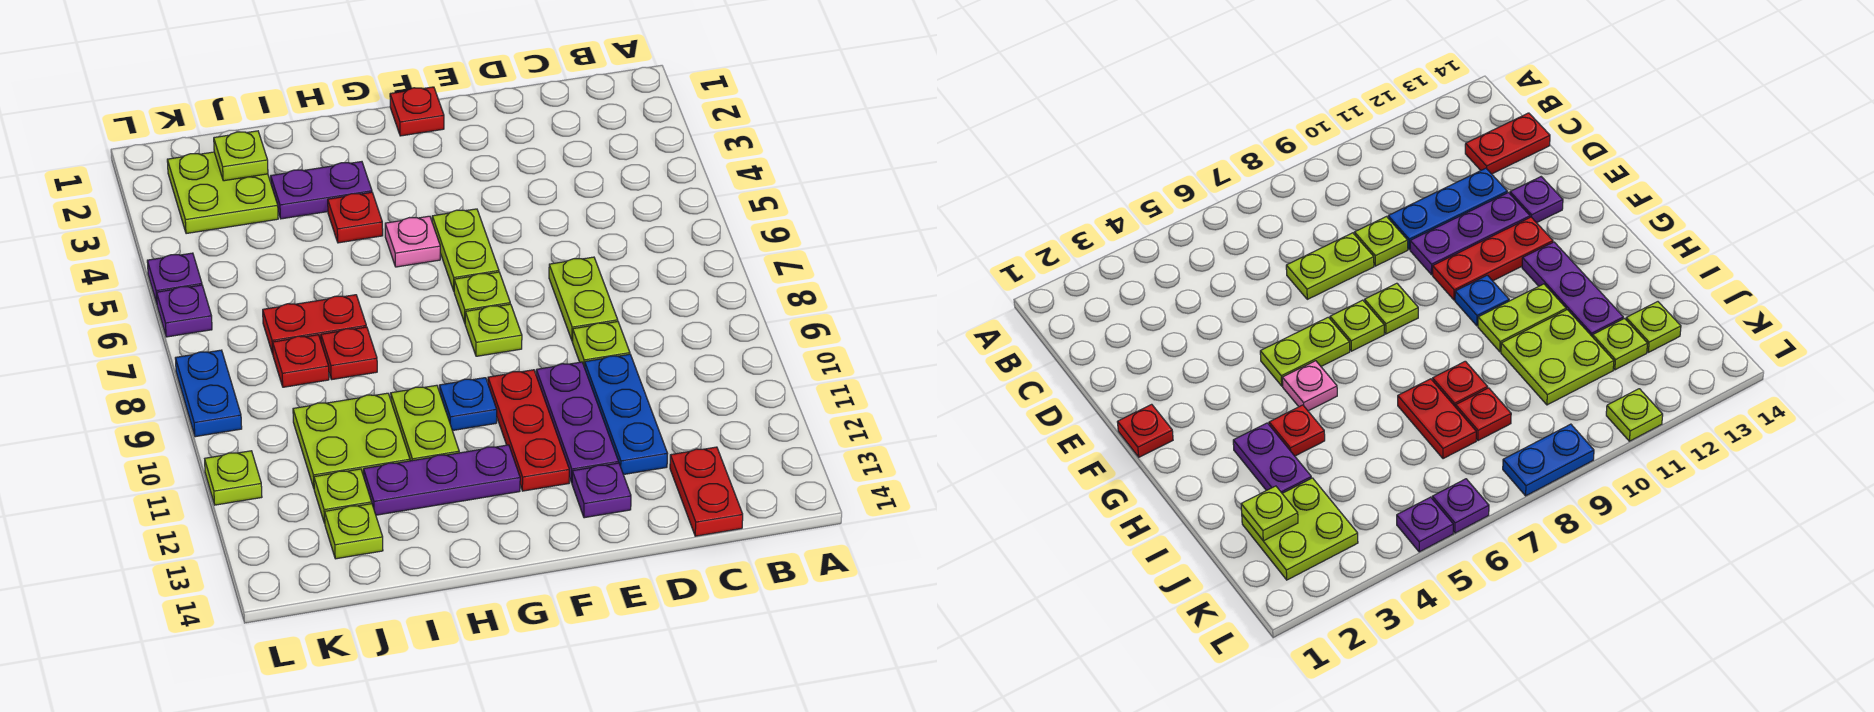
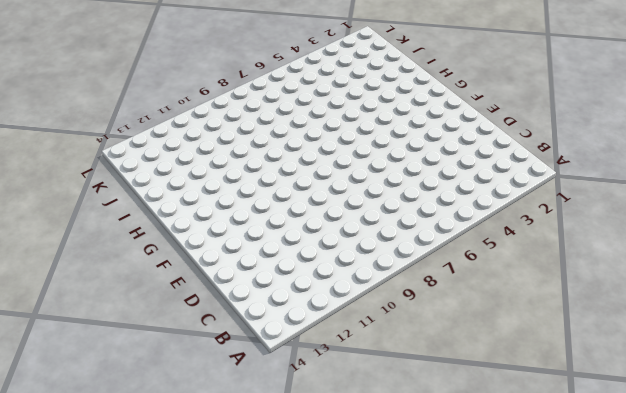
none -> red 1x2 plate [670,447,743,536]
none -> lime 1x2 plate [549,257,618,341]
none -> lime 1x1 plate [572,322,630,367]

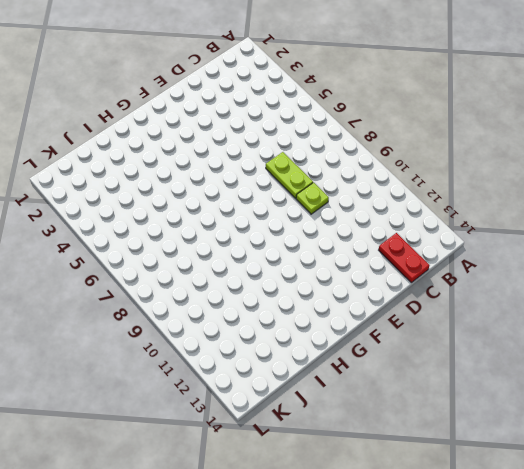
none -> blue 1x3 plate [585,354,668,475]
none -> purple 1x3 plate [536,362,619,483]
none -> purple 1x1 plate [572,463,631,518]

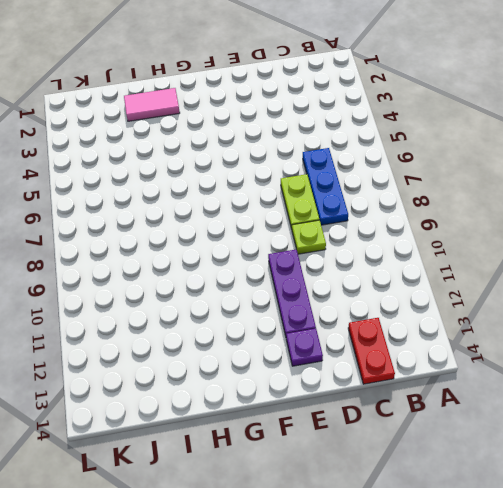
blue 1x3 plate [303,148,348,225] -> blue 1x3 plate moved to [585,354,668,475]
pink 1x2 tile [124,88,180,121] -> none
none -> red 1x1 plate [390,87,444,136]
none -> lime 1x2 plate [432,209,499,291]
none -> lime 1x1 plate [454,272,510,323]

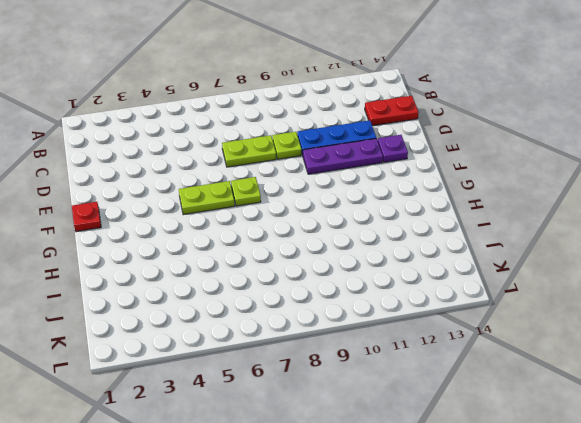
none -> lime 1x1 plate [465,304,522,356]
none -> red 1x3 plate [488,370,569,491]
none -> pink 1x1 plate [385,216,440,267]

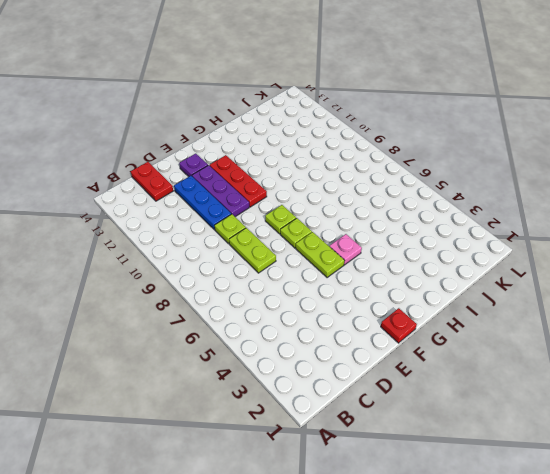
none -> blue 1x1 plate [439,378,497,431]
none -> purple 1x3 plate [364,445,520,515]
none -> purple 1x2 plate [271,162,372,219]

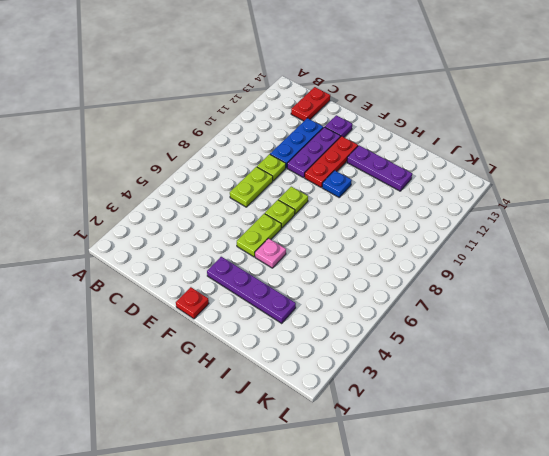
purple 1x4 plate [207,257,296,323] -> purple 1x2 plate [271,162,372,219]
none -> red 1x1 plate [328,192,383,243]
none -> lime 1x2 plate [391,385,459,461]
none -> red 1x2 plate [263,295,366,354]

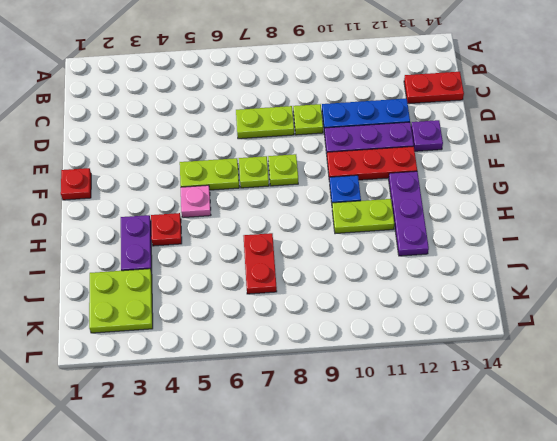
none -> red 1x1 plate [321,327,377,380]
none -> lime 2x2 plate [293,393,410,488]
none -> red 1x1 plate [273,335,329,387]

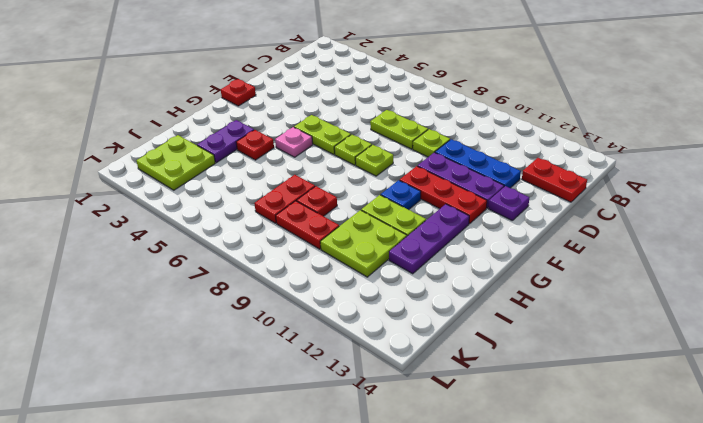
red 1x2 plate [276,201,339,249] -> red 1x1 plate [273,335,329,387]
none -> lime 1x1 plate [314,469,372,523]
none -> lime 1x1 plate [325,504,383,559]
none -> purple 1x1 plate [147,253,202,303]

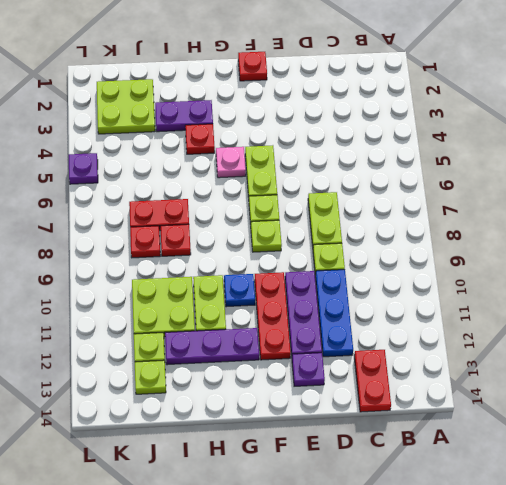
none -> purple 1x1 plate [157,285,212,337]
none -> blue 1x2 plate [175,350,242,437]
none -> lime 1x1 plate [205,451,262,505]

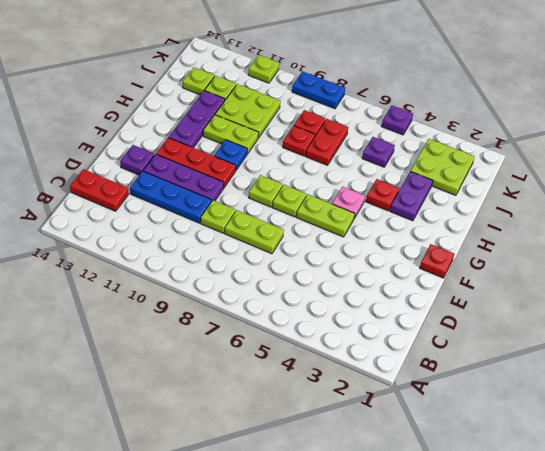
purple 1x1 plate [362,137,395,167] -> purple 1x1 plate moved to [157,285,212,337]
none -> lime 1x1 plate [214,131,268,181]

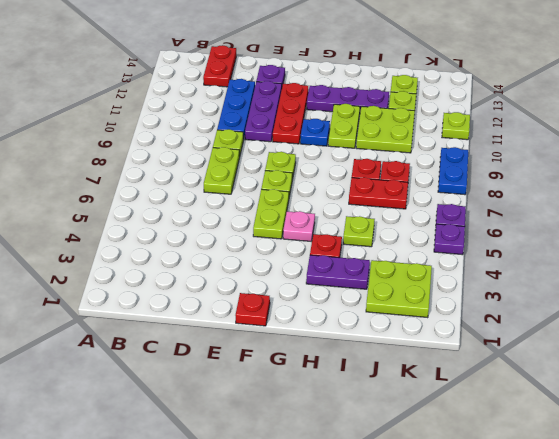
lime 1x1 plate [343,216,375,247] -> lime 1x1 plate moved to [214,131,268,181]

